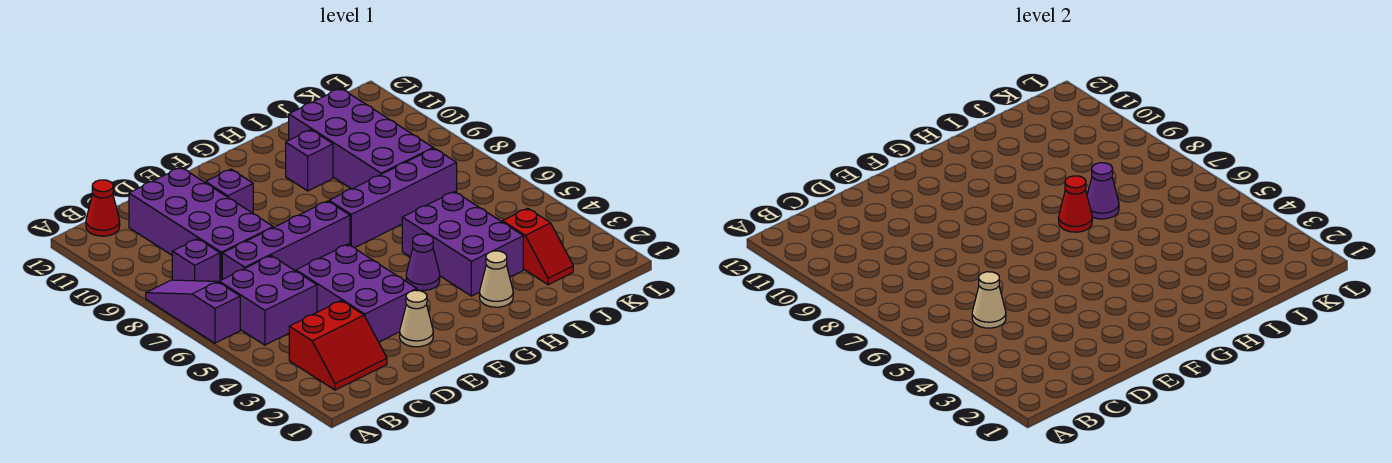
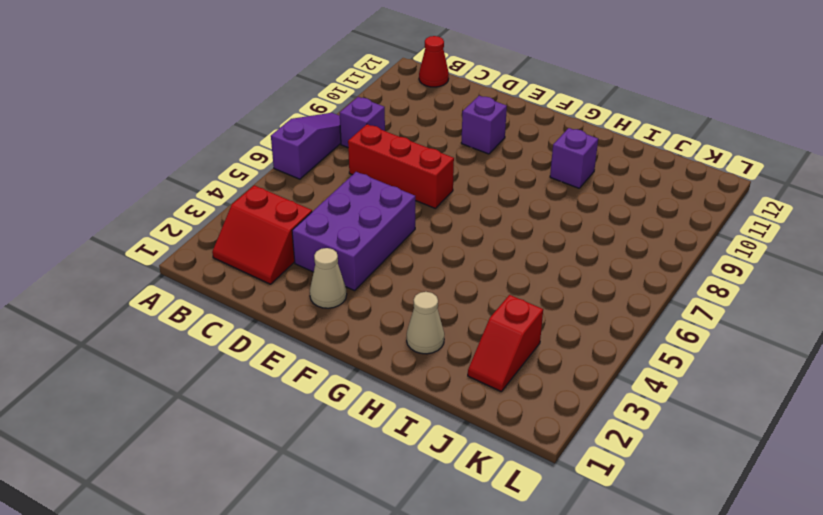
red 1x3 brick [348,124,454,208] -> purple 1x4 brick [222,201,350,279]
none -> purple 2x2 brick [219,256,317,345]
none -> purple 2x4 brick [129,167,273,281]
none -> purple 1x1 cone [406,234,440,290]

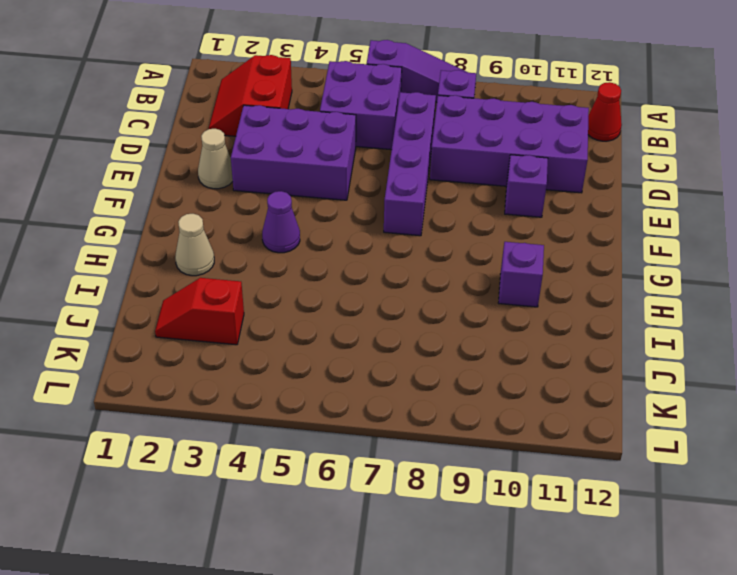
none -> purple 1x4 brick [329,148,457,248]
none -> purple 2x3 brick [402,192,523,296]
none -> purple 2x4 brick [289,88,433,189]

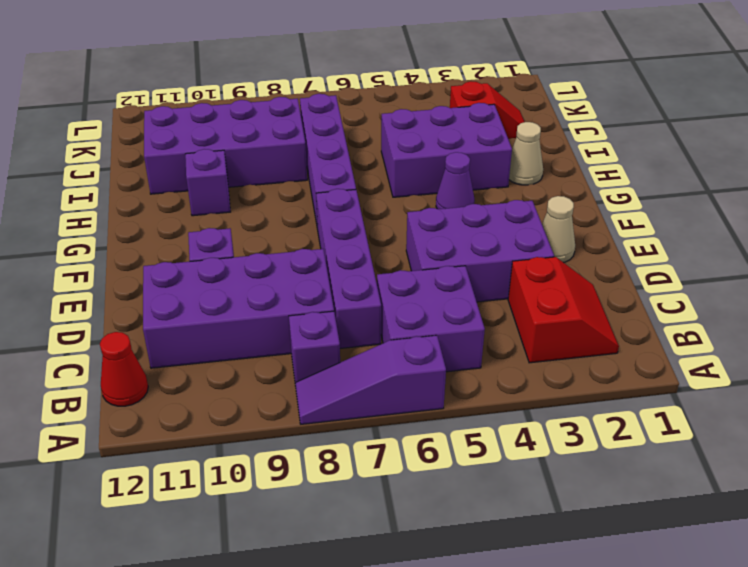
none -> tan 1x1 cone [972,272,1006,328]
none -> red 1x1 cone [1059,176,1092,232]
none -> purple 1x1 cone [1087,163,1119,219]

